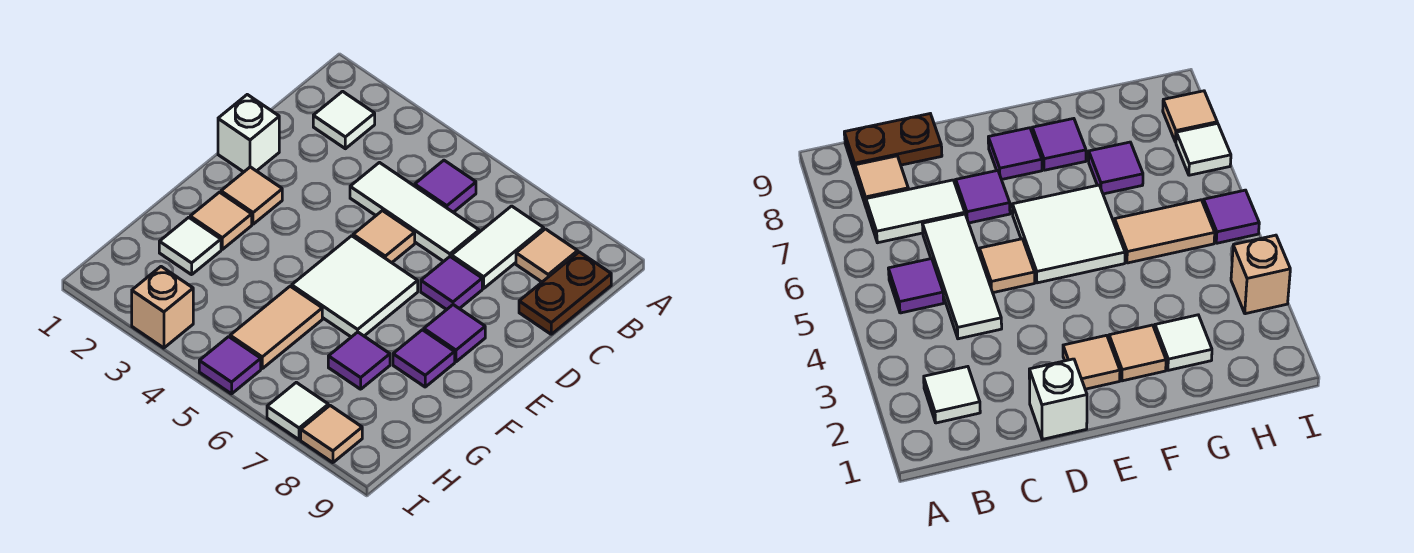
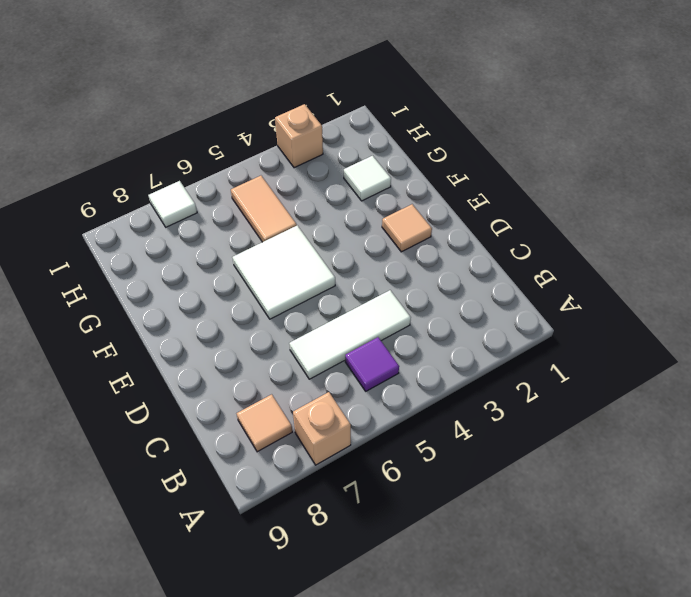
tan 1x1 brick [293,392,351,465] -> none
none -> white 1x1 tile [313,91,375,149]
none -> white 1x2 tile [452,206,544,288]
none -> brown 1x2 plate [519,252,611,334]

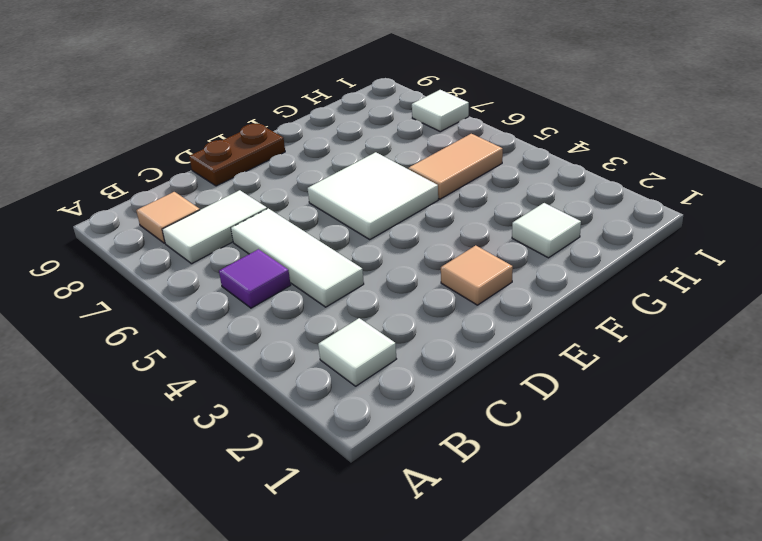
brown 1x2 plate [189,124,285,186] -> brown 1x2 plate moved to [519,252,611,334]
none -> white 1x1 brick [218,95,279,172]
none -> tan 1x1 tile [353,211,415,263]
none -> purple 1x1 tile [421,257,482,310]

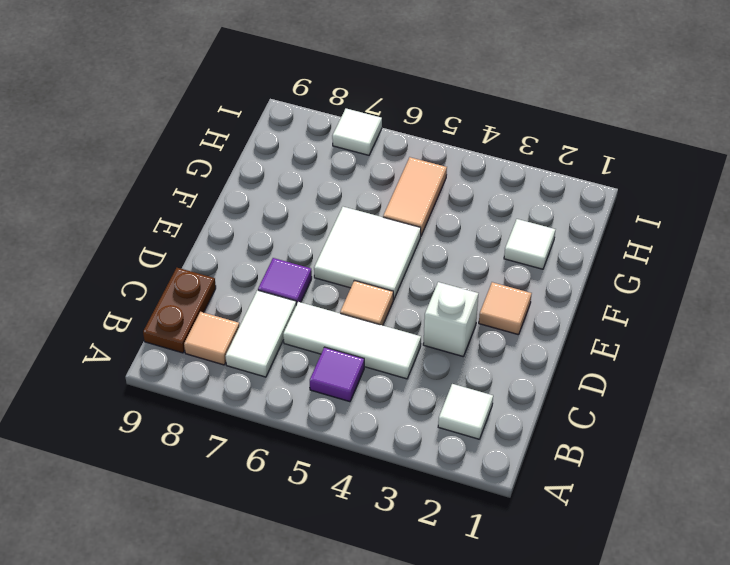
white 1x1 brick [423,282,478,356] -> white 1x1 brick moved to [218,95,279,172]
none -> purple 1x1 tile [424,305,485,362]
none -> tan 1x1 tile [190,192,252,249]
none -> purple 1x1 tile [393,330,455,387]

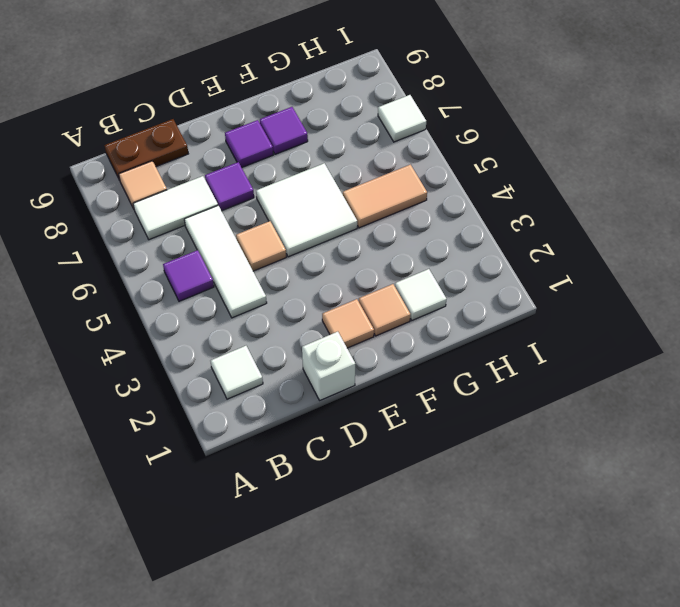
none -> purple 1x1 tile [328,332,390,389]
none -> tan 1x1 brick [132,267,193,348]
none -> purple 1x1 tile [199,337,261,394]

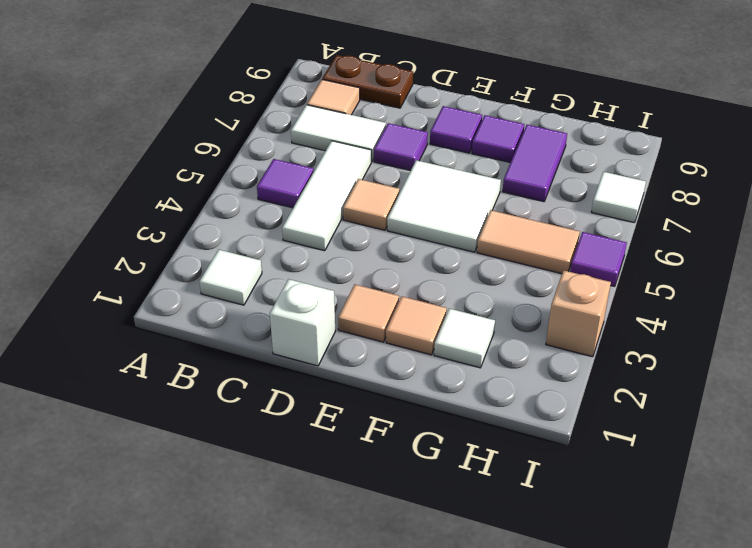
purple 1x2 tile [502,125,567,202] -> purple 1x1 tile [328,332,390,389]
none -> tan 1x1 tile [301,406,362,463]

